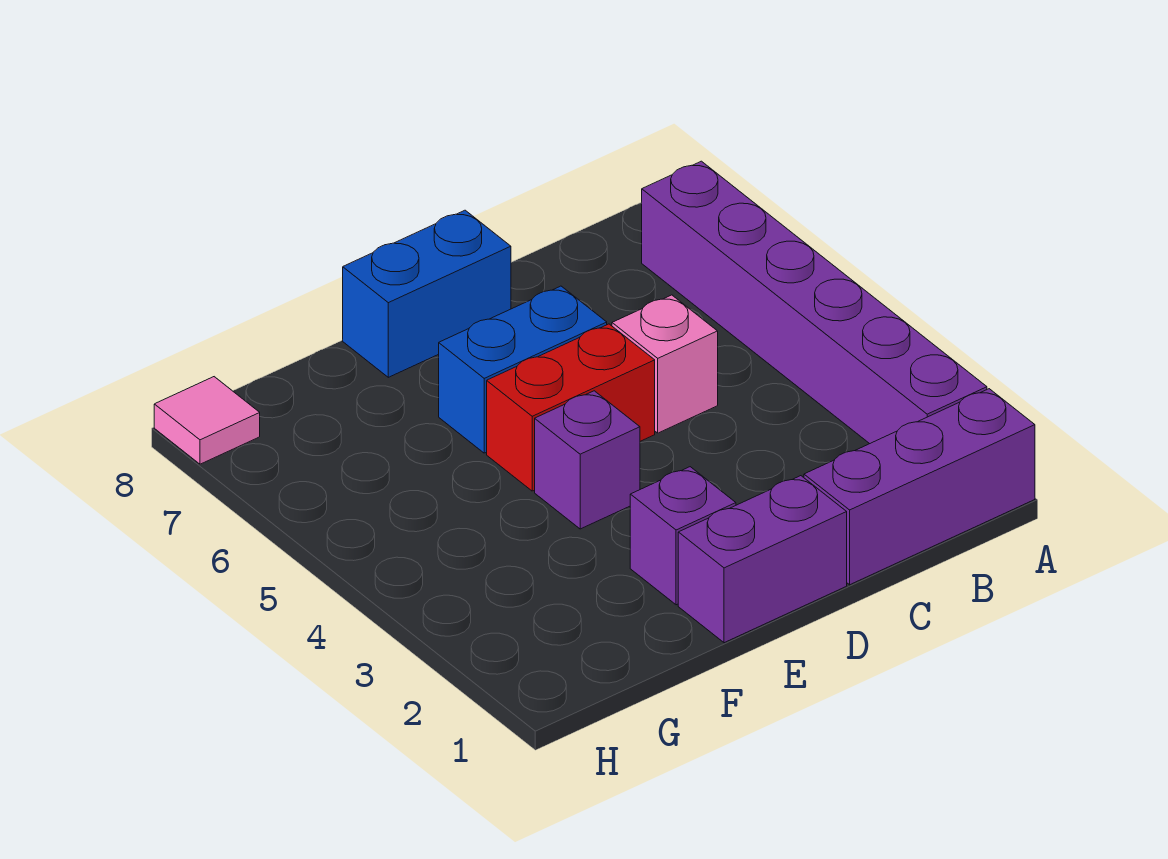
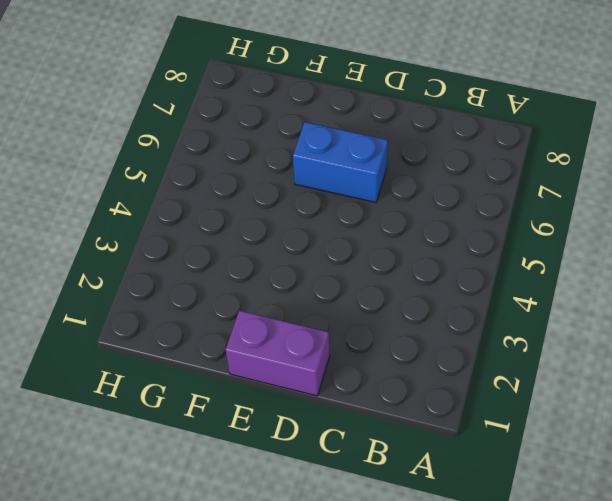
none -> purple 1x3 brick [804,389,1035,585]
none -> purple 1x6 brick [642,161,987,444]

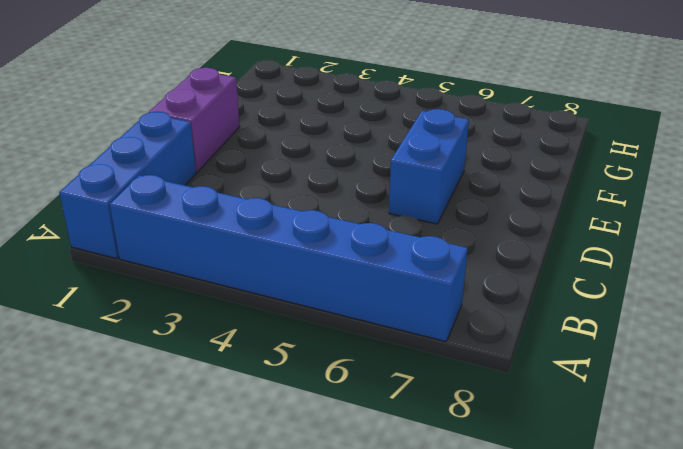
blue 1x3 brick [59,112,196,259] -> purple 1x3 brick [804,389,1035,585]
blue 1x6 brick [110,175,468,342] -> purple 1x6 brick [642,161,987,444]
none -> pink 1x1 brick [612,295,718,433]
none -> red 1x2 brick [487,324,655,491]

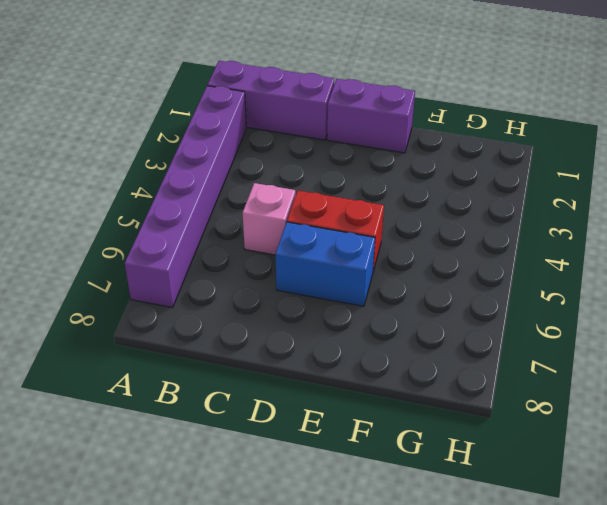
none -> blue 1x2 brick [343,210,511,377]
none -> purple 1x1 brick [630,467,736,605]

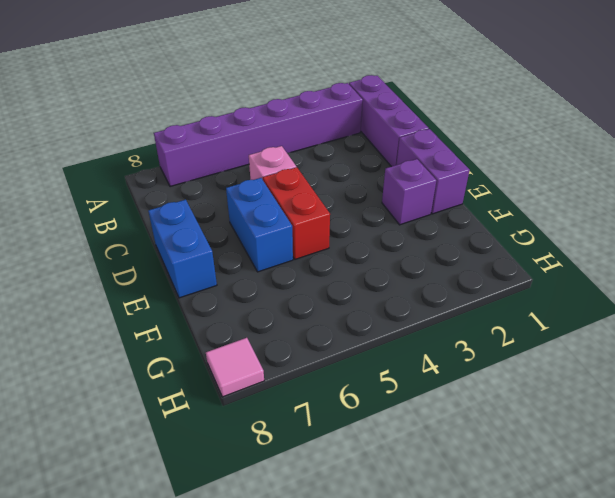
none -> purple 1x1 brick [535,391,640,529]

